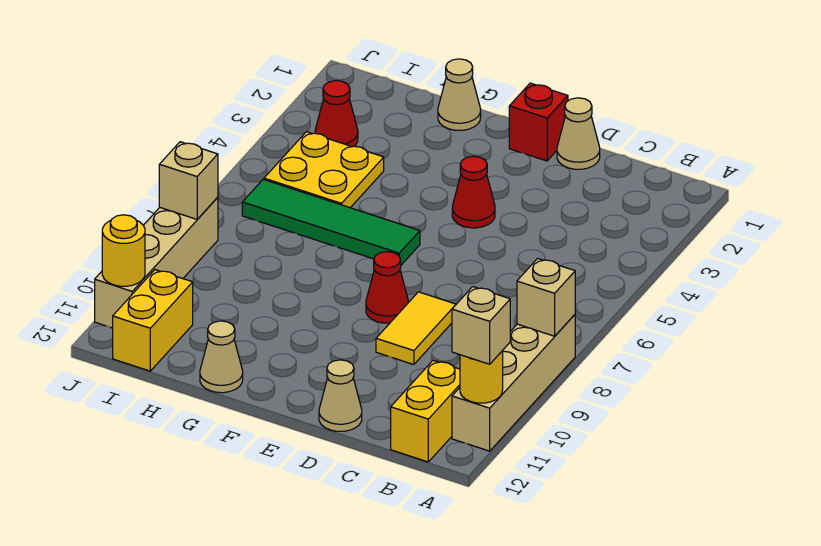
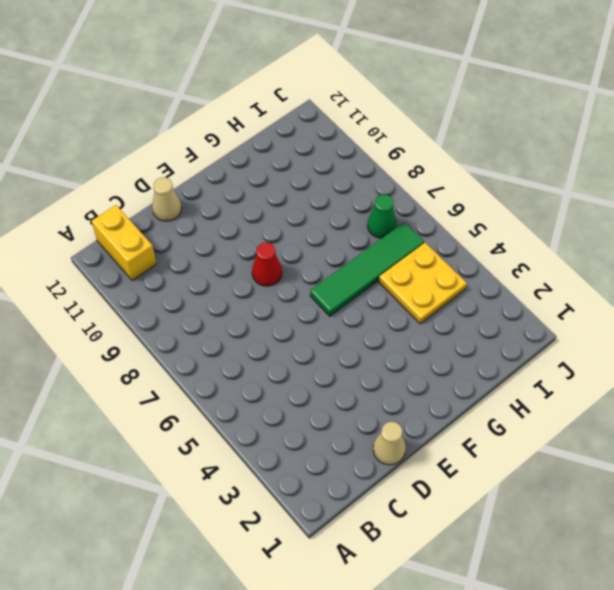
green 1x1 cone [367,194,397,238] -> none
none -> tan 1x4 brick [452,315,575,451]
none -> yellow 1x2 tile [376,292,456,365]
none -> red 1x1 brick [509,83,568,161]

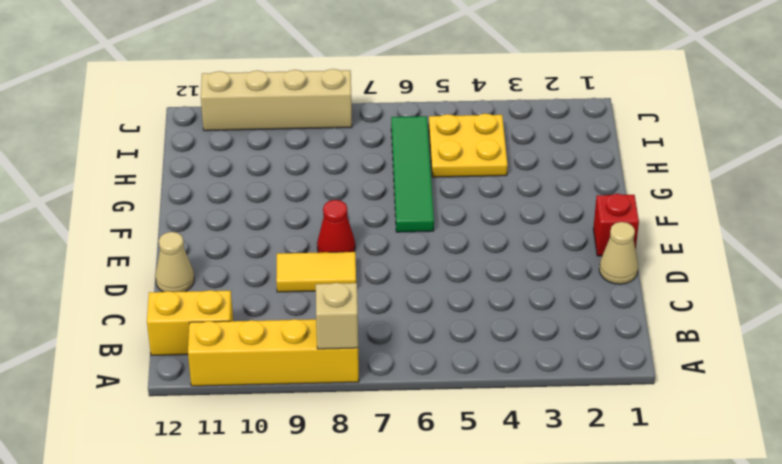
yellow 1x4 brick [188,319,359,386] -> tan 1x4 brick [452,315,575,451]
none -> red 1x1 cone [452,156,495,228]
none -> tan 1x1 cone [438,59,481,130]
none -> tan 1x1 cone [200,321,243,393]

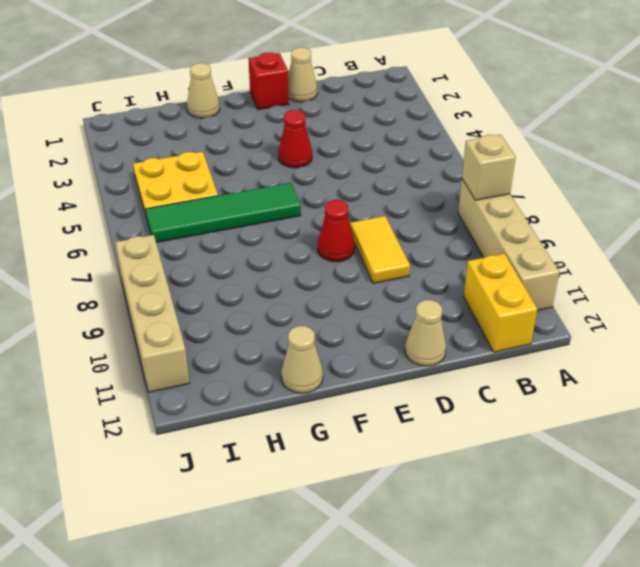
none -> red 1x1 cone [315,81,358,147]
none -> yellow 1x2 brick [113,270,193,371]
none -> yellow 1x1 round brick [460,351,503,403]

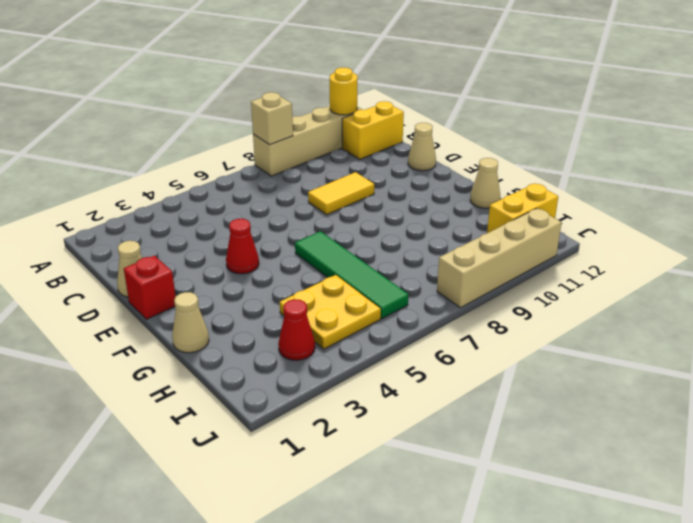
none -> red 1x1 cone [366,252,409,323]
none -> tan 1x1 brick [159,142,218,219]
none -> yellow 1x1 round brick [102,215,145,286]

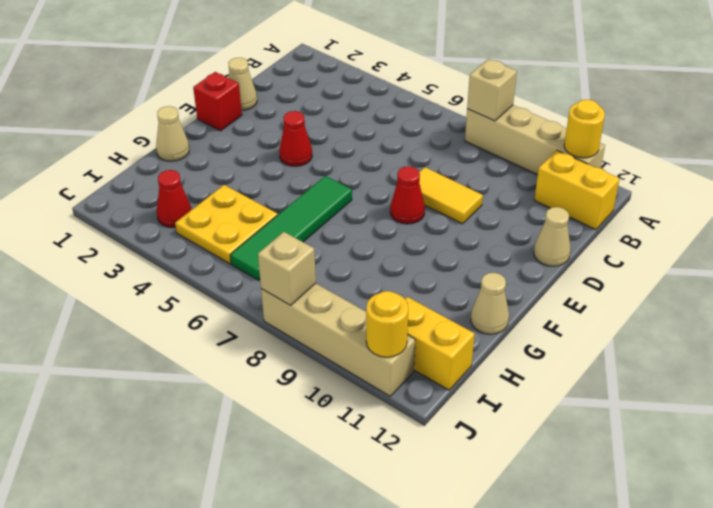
none -> tan 1x1 brick [452,287,510,364]

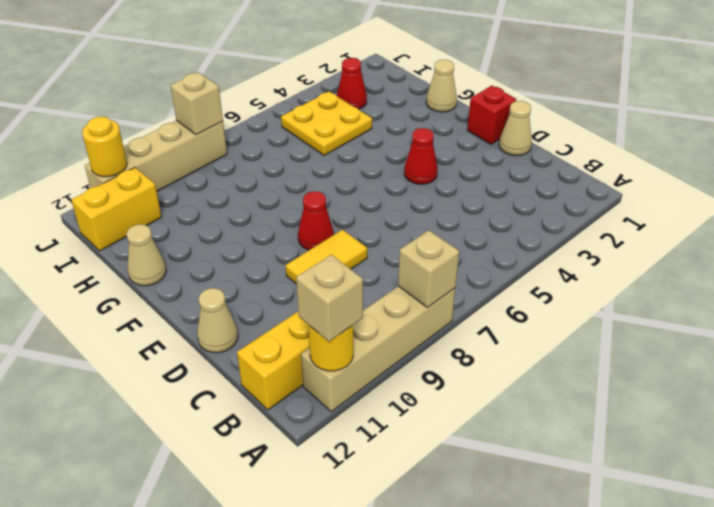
none -> green 1x4 tile [242,179,420,265]

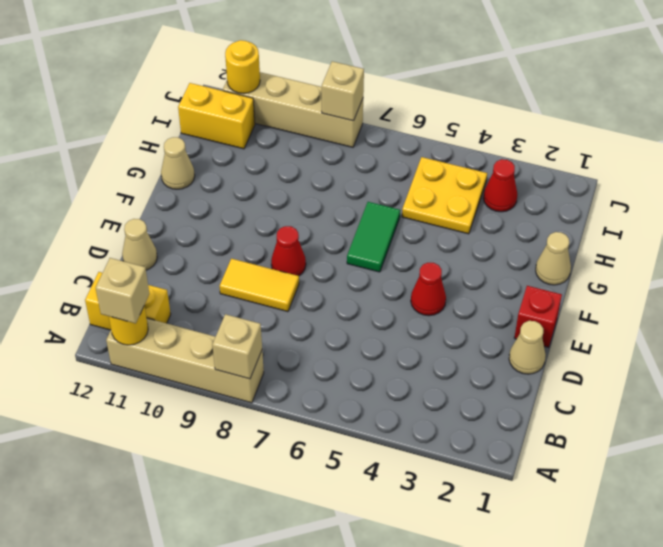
green 1x2 tile [347,202,400,272] -> green 1x4 tile [242,179,420,265]

